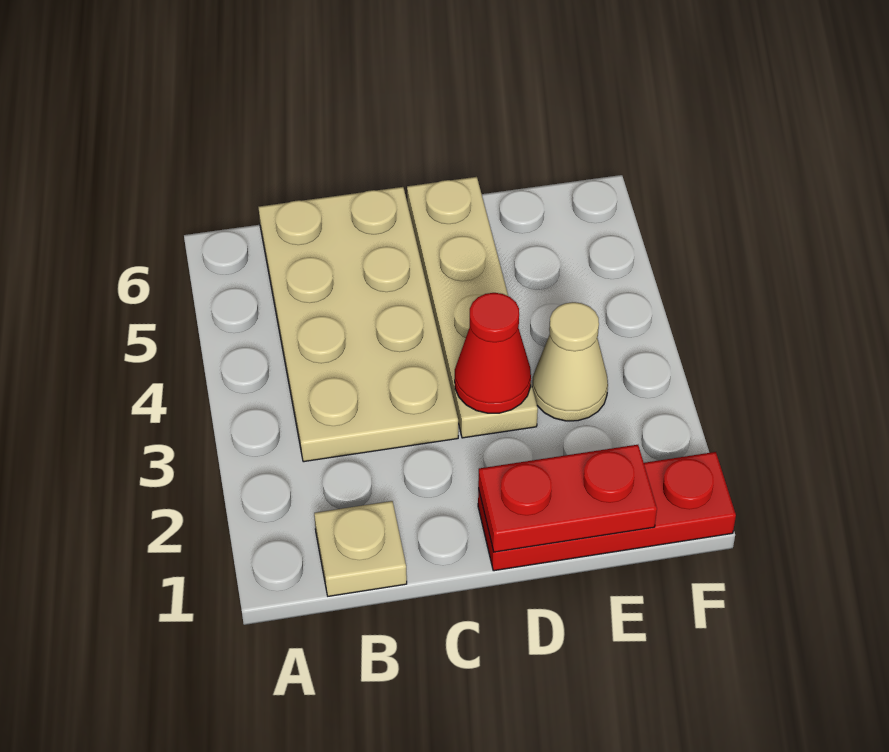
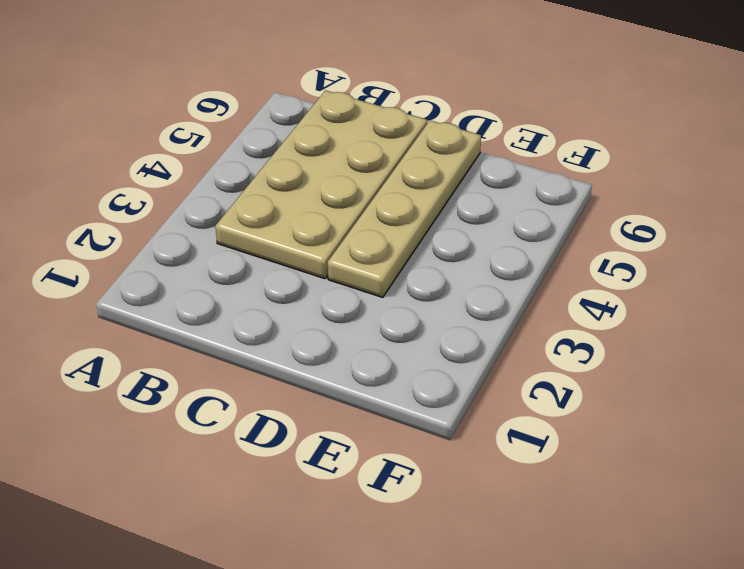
none -> tan 1x1 plate [314,501,407,596]
none -> red 1x3 plate [478,452,736,571]

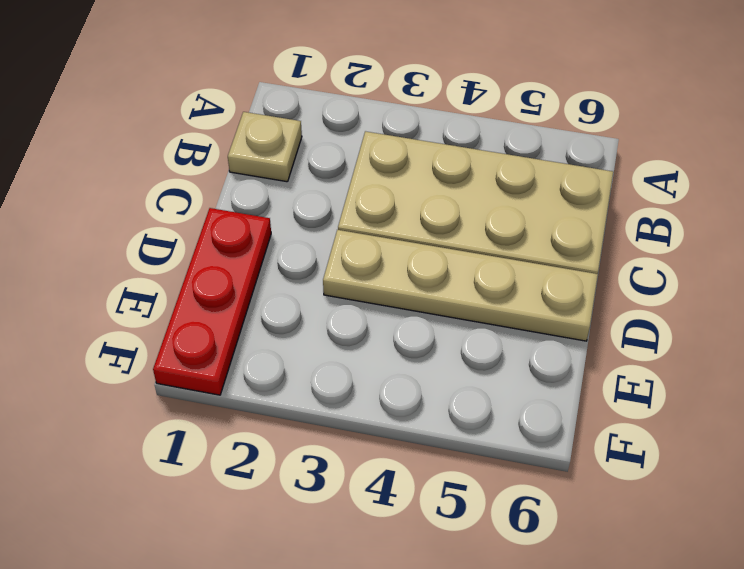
none -> tan 1x1 cone [532,302,608,421]
none -> red 1x2 plate [478,445,657,552]

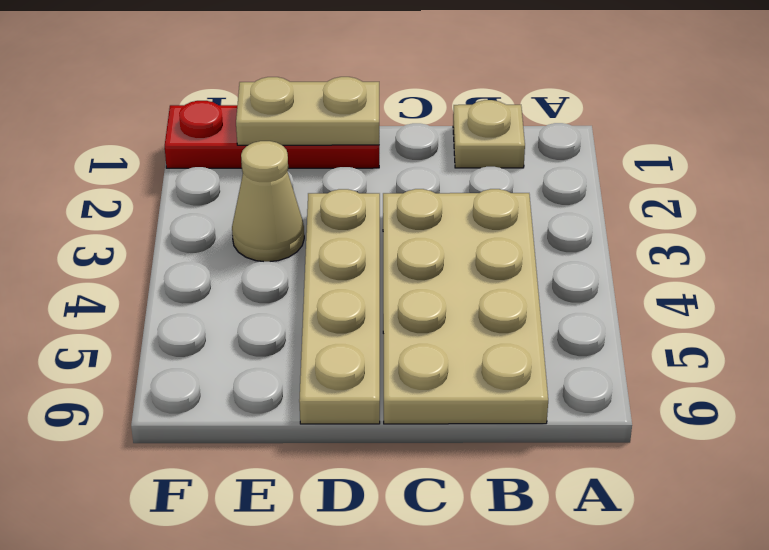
tan 1x2 plate [236,77,379,145] -> red 1x2 plate [478,445,657,552]
none -> red 1x1 cone [455,293,531,413]

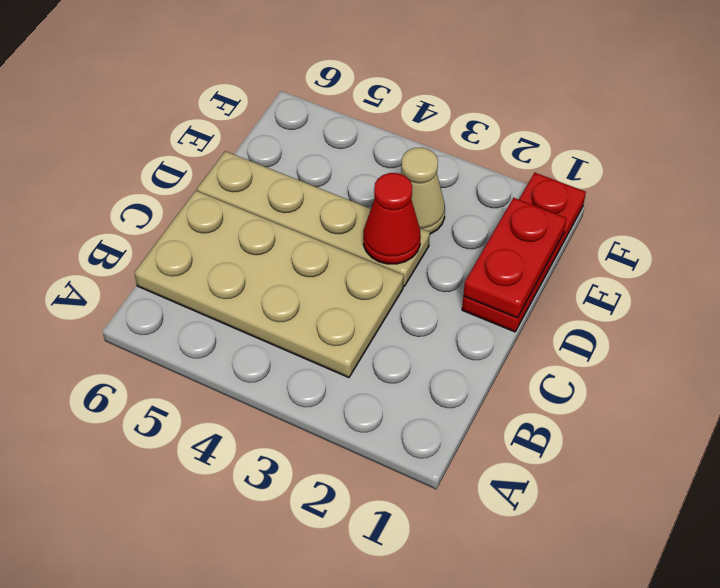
none -> tan 1x1 plate [314,501,407,596]

